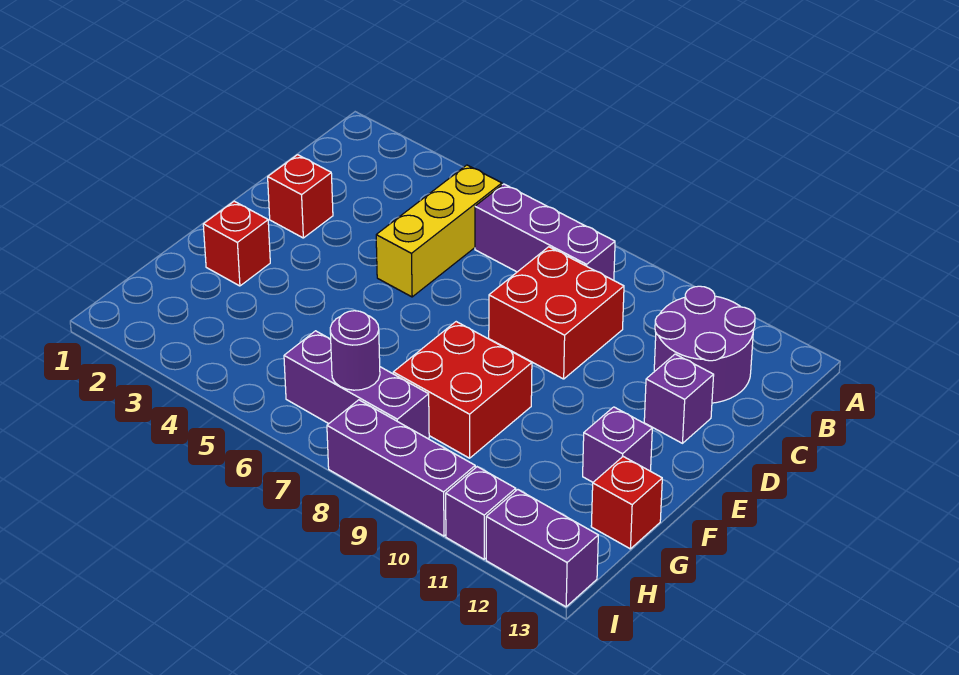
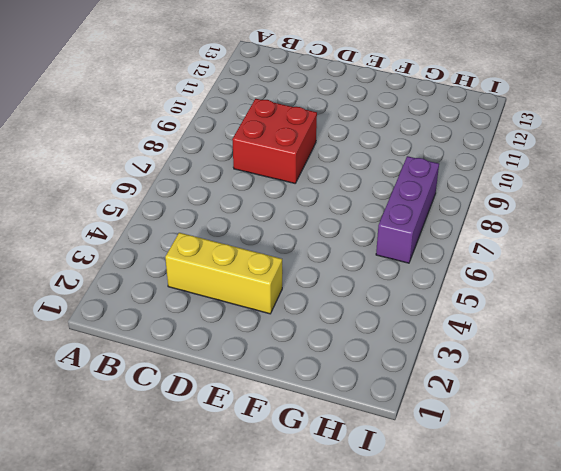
yellow 1x3 brick [165,233,282,314] -> yellow 1x3 brick moved to [376,165,502,297]
none -> purple 1x3 brick [475,184,615,280]
none -> purple 2x2 round brick [654,286,755,403]
none -> red 1x1 brick [268,155,333,238]

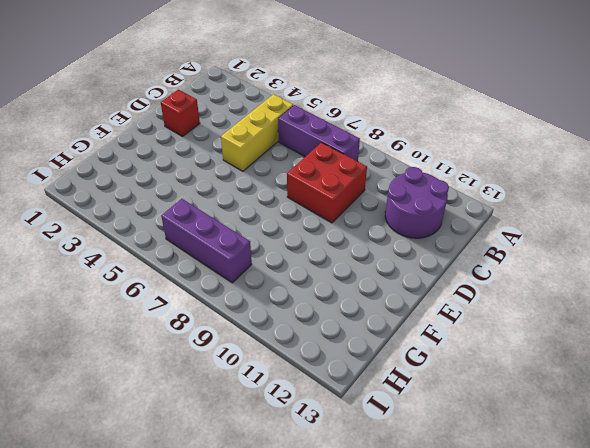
none -> purple 1x1 brick [644,354,714,443]
none -> red 1x1 brick [203,201,270,286]
none -> red 2x2 brick [393,322,532,458]

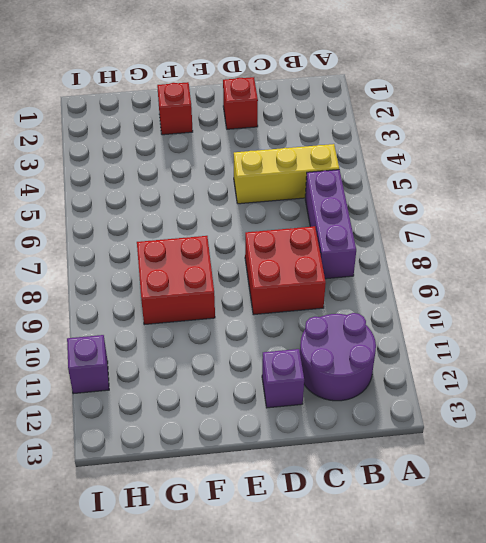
none -> purple 1x1 brick [583,407,652,482]
none -> red 1x1 brick [591,457,662,549]
none -> purple 1x3 brick [284,331,429,438]

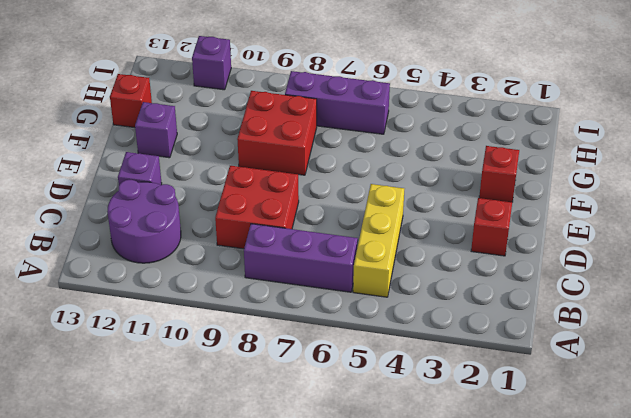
none -> purple 1x3 brick [327,400,475,536]
none -> purple 1x2 brick [486,489,598,607]
none -> purple 1x1 round brick [330,311,380,390]

